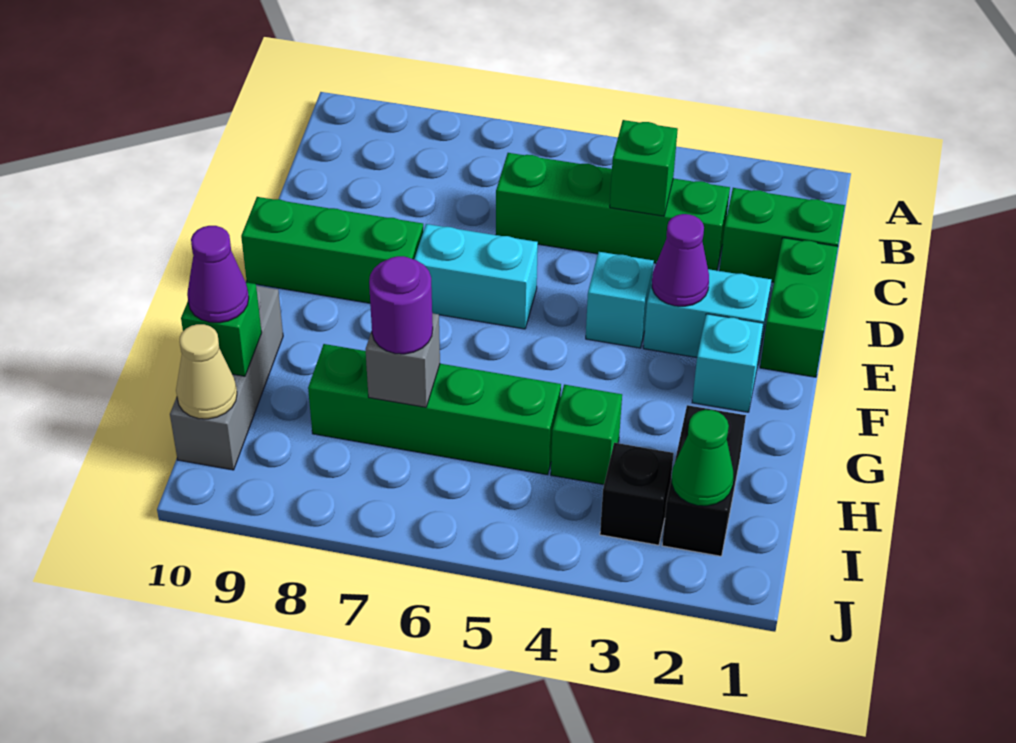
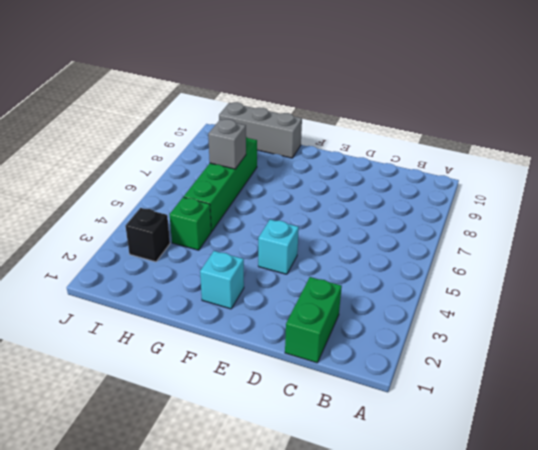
none -> green 1x4 brick [496,153,730,271]
none -> green 1x2 brick [760,238,838,377]
none -> cyan 1x2 brick [643,262,771,360]

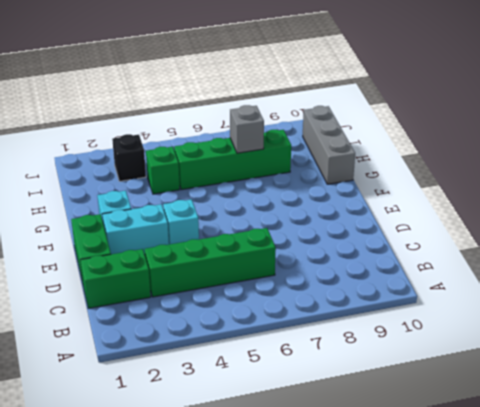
none -> cyan 1x2 brick [414,224,538,329]
none -> green 1x3 brick [241,197,423,303]
none -> black 1x2 brick [662,405,746,556]

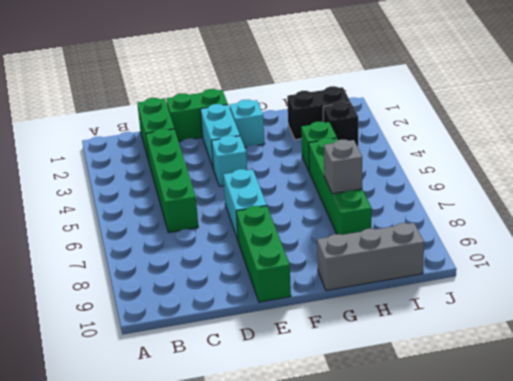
none -> green 1x1 brick [610,120,678,216]
none -> purple 1x1 cone [652,214,709,306]
none -> green 1x1 brick [181,282,262,376]

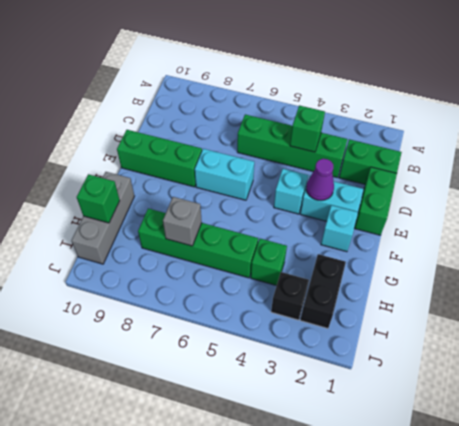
none -> green 1x1 cone [672,410,733,506]
none -> tan 1x1 cone [176,324,237,419]
none -> purple 1x1 round brick [369,256,433,354]

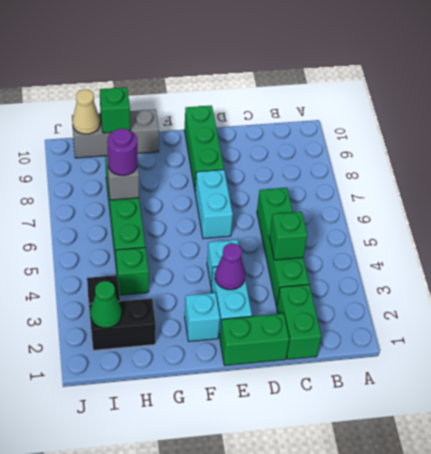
none -> purple 1x1 cone [187,226,249,323]

